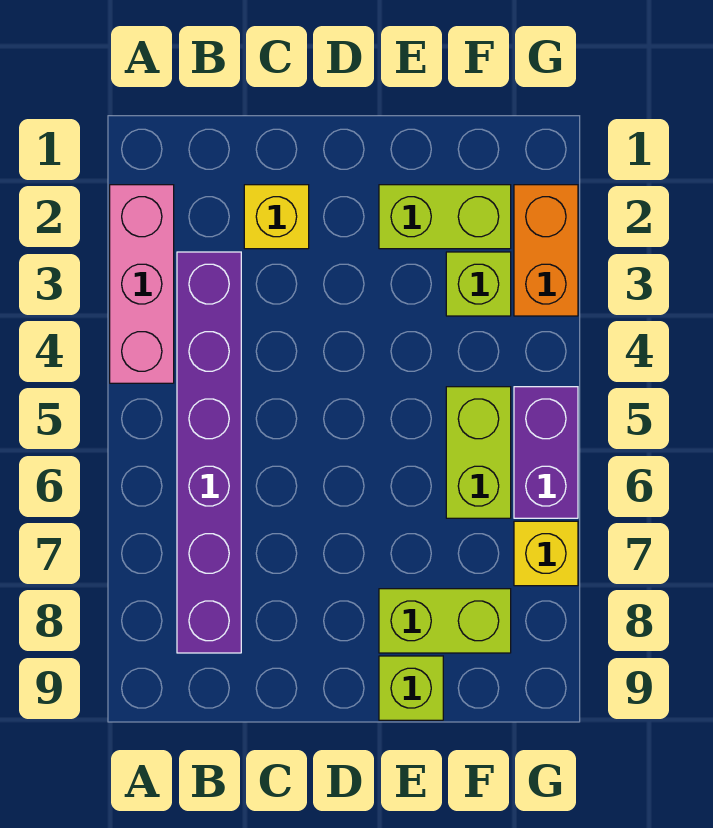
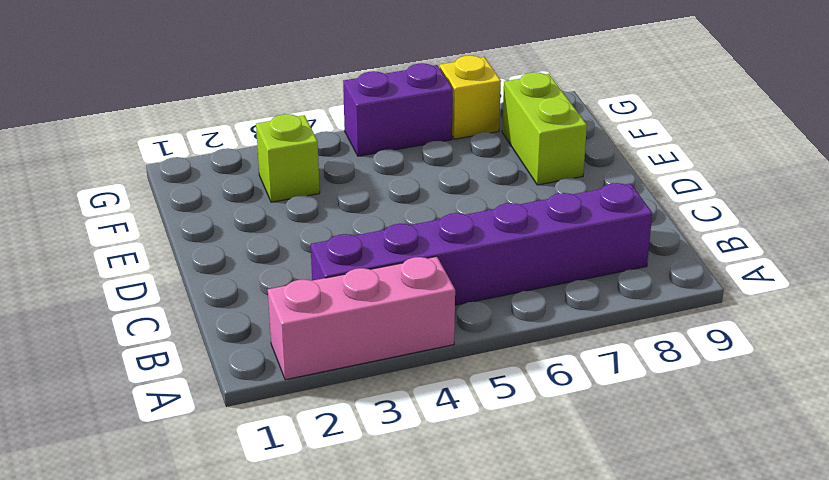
none -> yellow 1x1 brick [244,185,309,249]
none -> lime 1x2 brick [379,185,511,249]

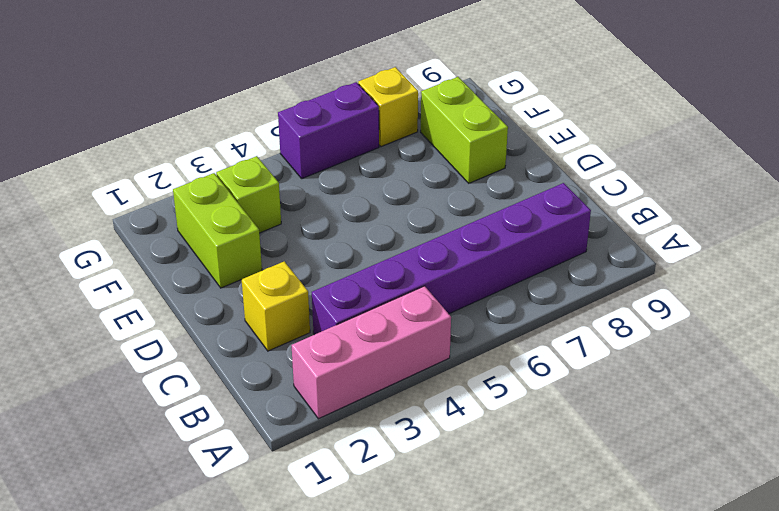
none -> lime 1x1 brick [379,656,443,720]
none -> lime 1x2 brick [446,387,511,518]

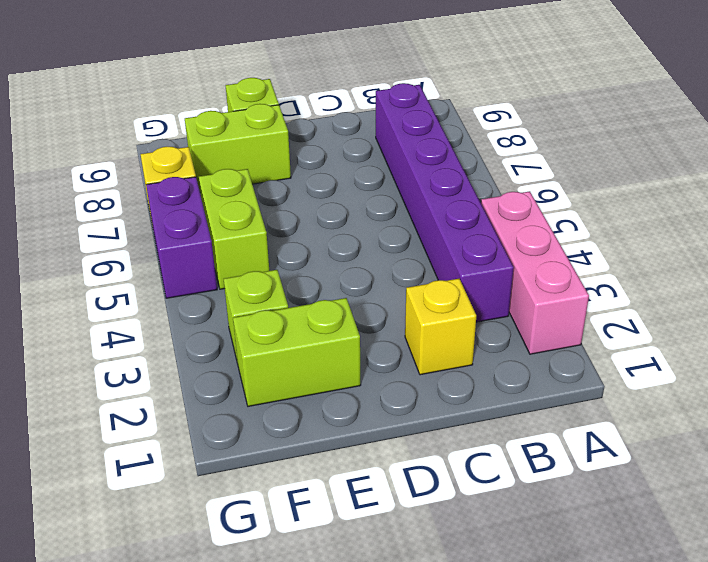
none -> orange 1x2 brick [514,185,578,316]

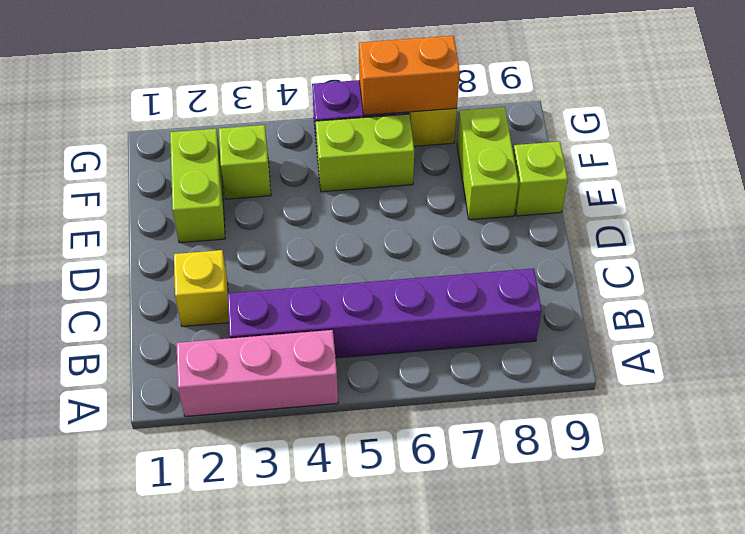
orange 1x2 brick [359,36,460,115] -> orange 1x2 brick moved to [514,185,578,316]

